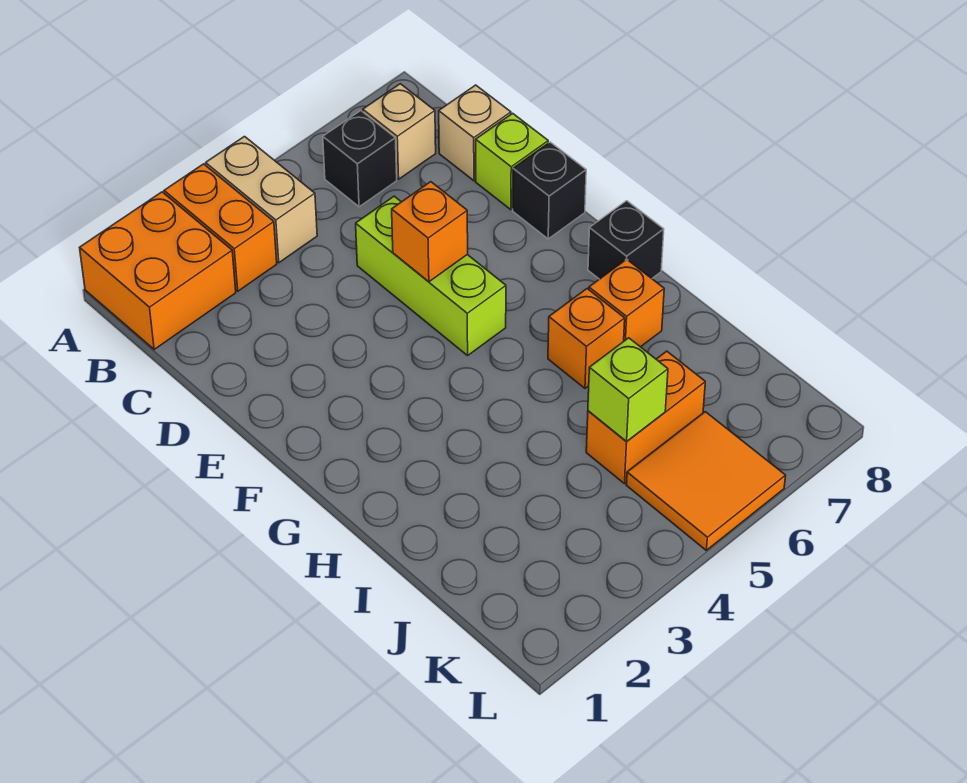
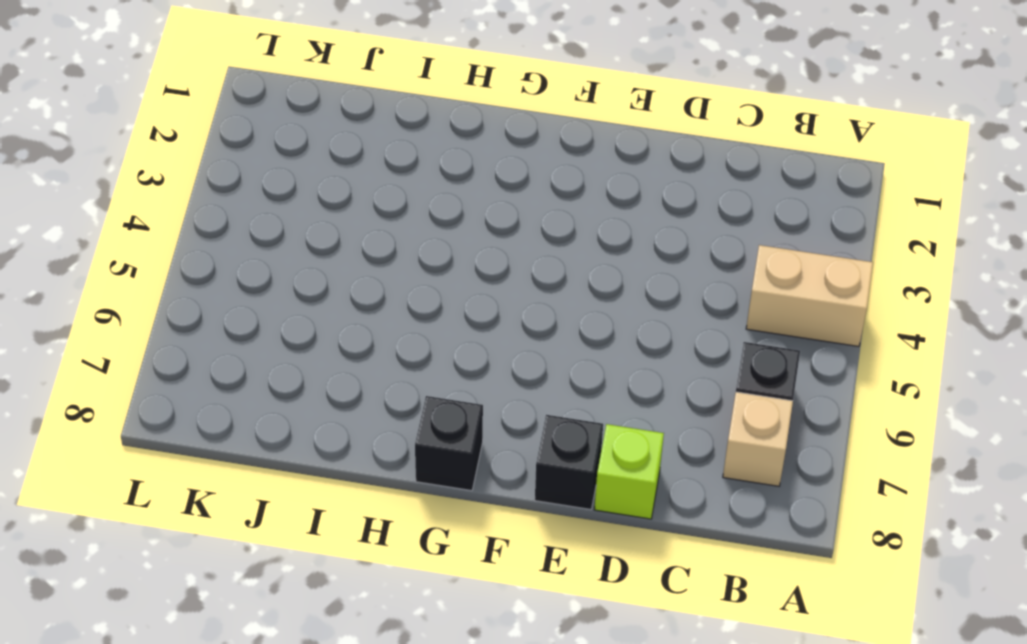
none -> orange 2x2 brick [80,192,236,350]
none -> orange 1x2 brick [164,164,277,291]
none -> tan 1x1 brick [439,85,511,181]

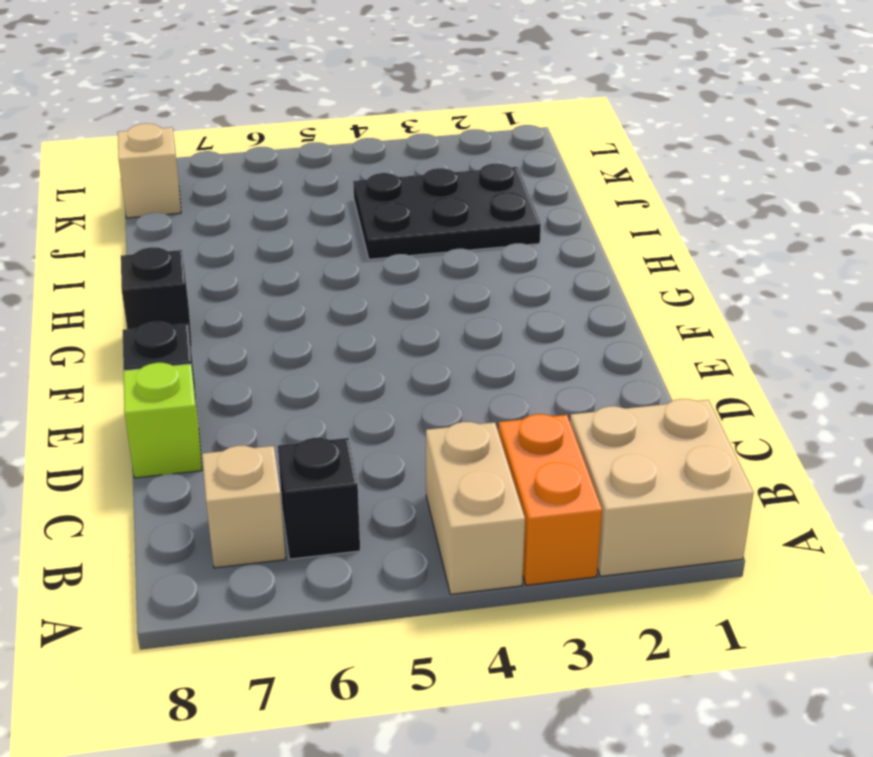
tan 2x2 brick [570,399,754,576] -> orange 2x2 brick [80,192,236,350]
black 2x3 plate [353,164,541,259] -> none
tan 1x1 brick [118,123,181,218] -> tan 1x1 brick moved to [439,85,511,181]
none -> lime 1x3 brick [356,196,506,356]
none -> orange 1x1 brick [548,289,625,388]
none -> orange 1x1 brick [589,259,664,347]

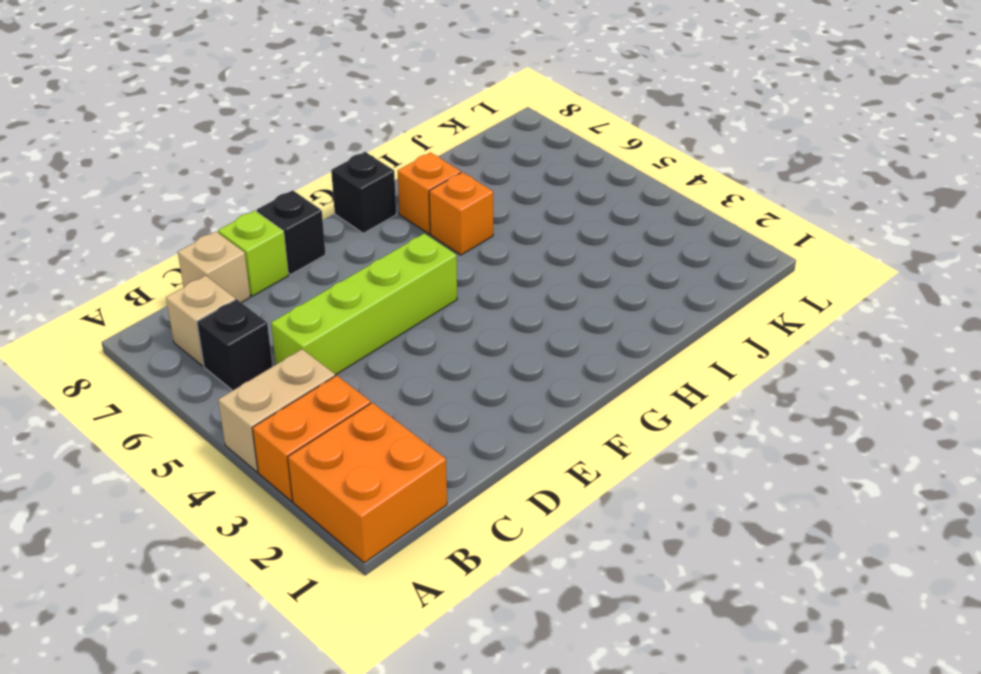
lime 1x4 brick [271,233,457,375] -> lime 1x3 brick [356,196,506,356]
none -> orange 1x2 brick [586,351,705,484]
none -> orange 2x2 tile [626,412,786,550]
none -> orange 1x1 brick [392,182,468,282]

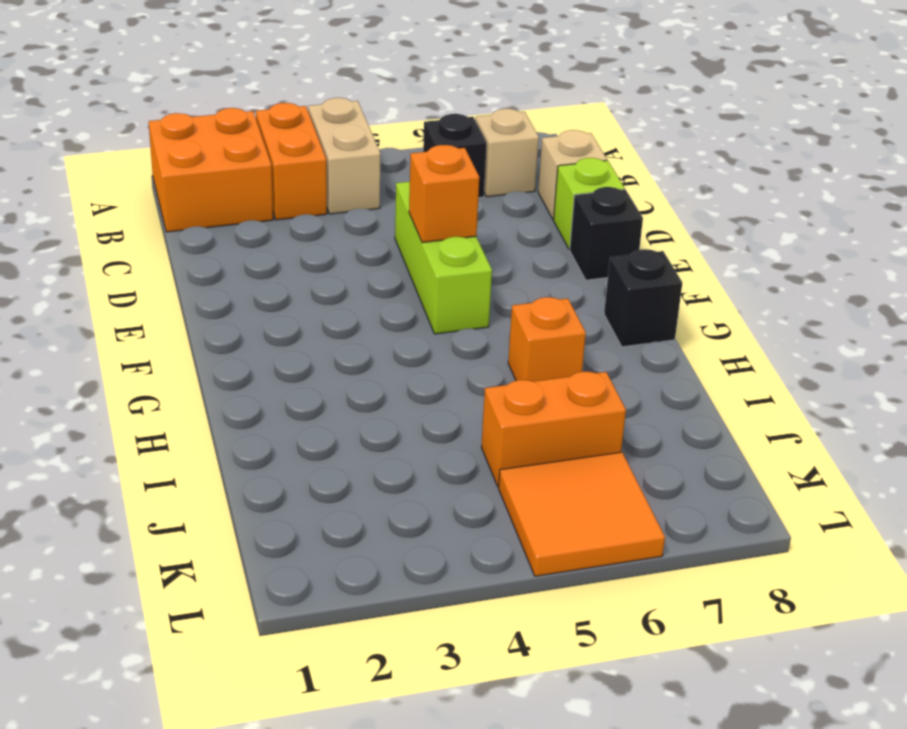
none -> orange 1x1 brick [589,259,664,347]
none -> lime 1x1 brick [588,338,668,442]

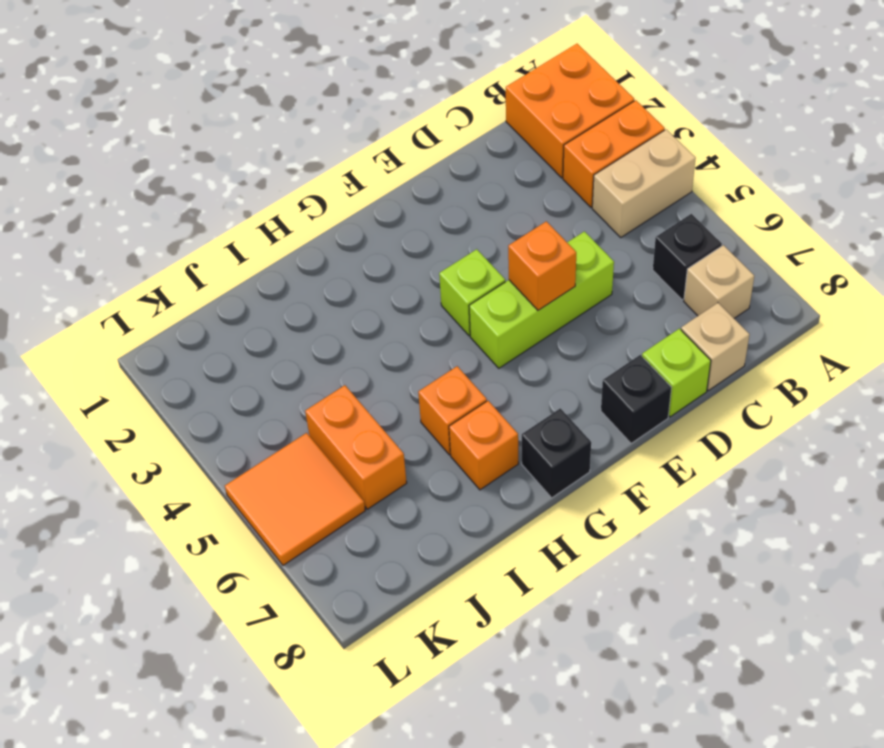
lime 1x1 brick [439,249,505,336] -> lime 1x1 brick moved to [588,338,668,442]

